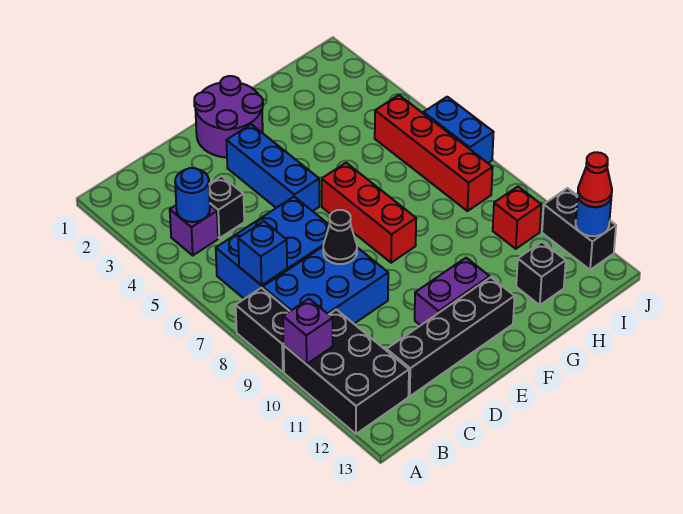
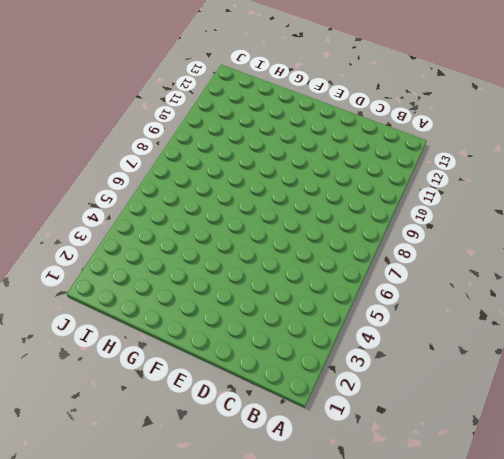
none -> black 1x2 brick [236,288,290,372]
none -> black 2x3 brick [284,309,409,434]
none -> purple 1x1 brick [170,205,218,255]

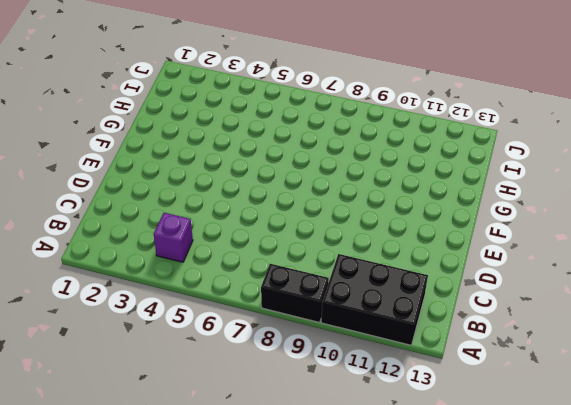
none -> blue 2x3 brick [216,197,329,299]
none -> blue 2x3 brick [263,247,388,324]
none -> black 1x1 brick [209,176,244,238]

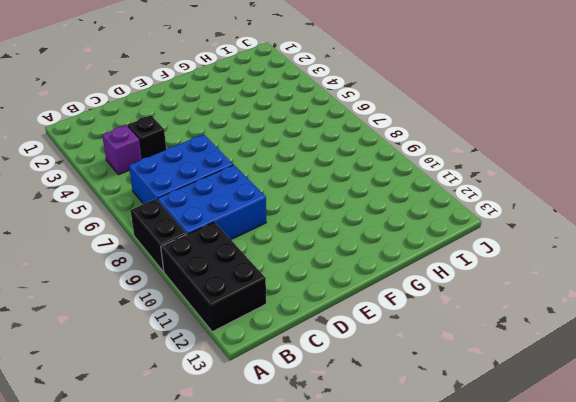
none -> black 1x4 brick [387,277,515,396]
none -> purple 2x2 round brick [194,76,263,157]
none -> blue 1x3 brick [226,124,319,211]

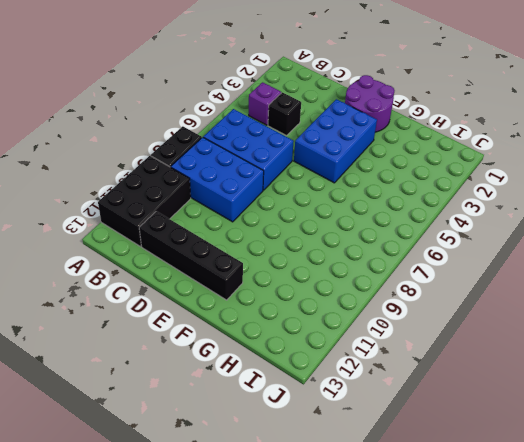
blue 2x3 brick [294,99,377,183] -> blue 1x3 brick [226,124,319,211]
none -> purple 1x2 brick [415,258,490,325]
none -> red 1x3 brick [322,163,416,263]
none -> black 1x1 brick [516,242,566,305]

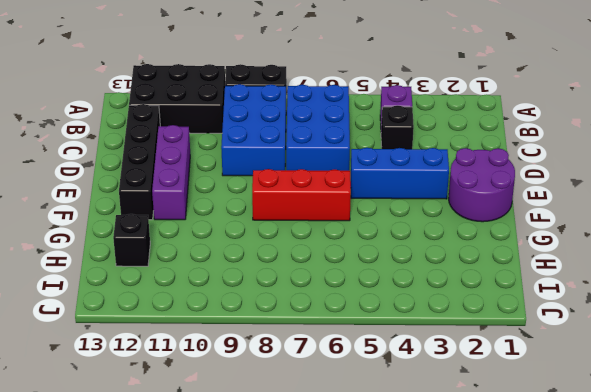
purple 1x3 brick [152,125,190,220] -> purple 1x2 brick [415,258,490,325]
none -> red 1x4 brick [375,95,493,211]
none -> red 1x1 brick [493,187,541,249]
none -> blue 1x2 brick [424,97,494,163]

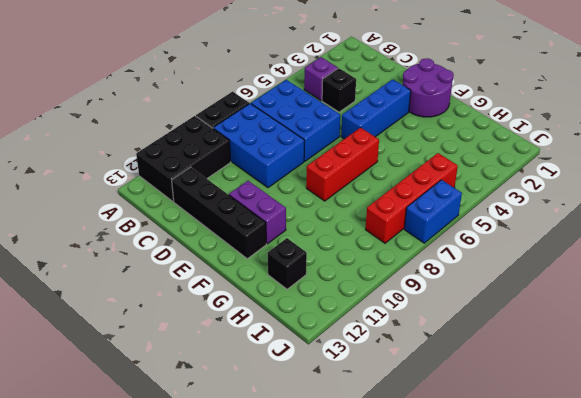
none -> red 1x1 brick [493,187,541,249]
none -> black 1x2 brick [542,188,616,270]
none -> purple 1x1 brick [283,299,333,364]

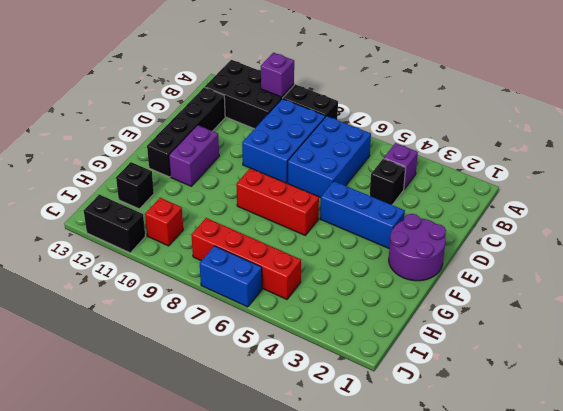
none -> blue 1x1 round brick [175,168,210,222]
none -> blue 1x1 brick [238,221,287,285]
none -> black 1x1 cone [323,210,357,264]

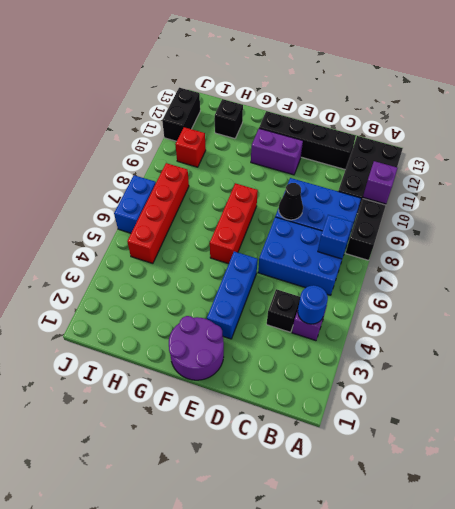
none -> blue 1x1 round brick [576,197,611,236]
none -> red 1x1 cone [578,152,612,207]

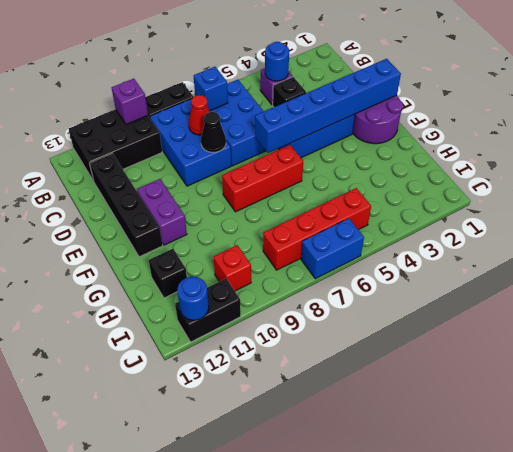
red 1x1 cone [189,95,210,135] -> red 1x1 cone moved to [578,152,612,207]
blue 1x6 brick [255,59,401,153] -> none

